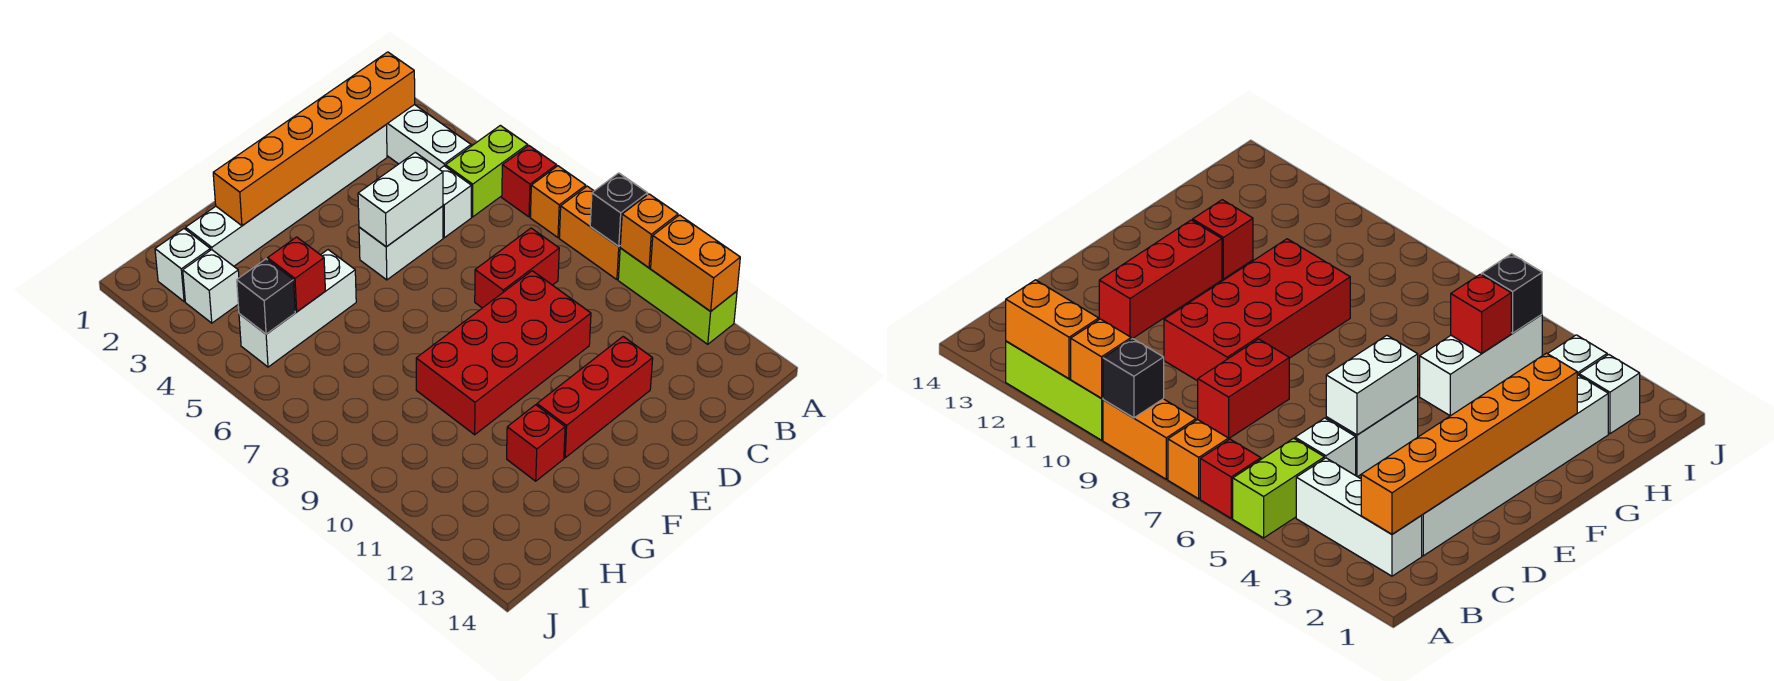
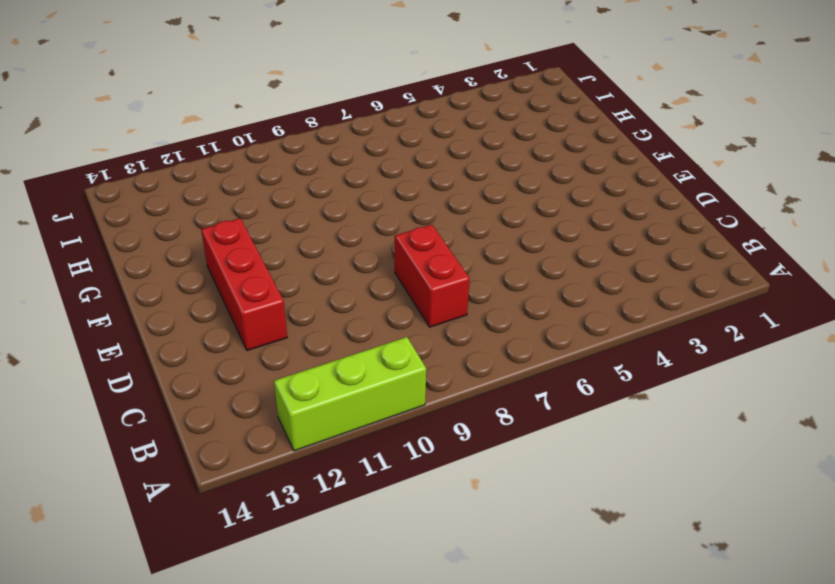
none -> lime 1x2 brick [446,125,528,217]
none -> red 1x1 brick [502,146,557,217]
none -> orange 1x1 brick [530,166,586,237]

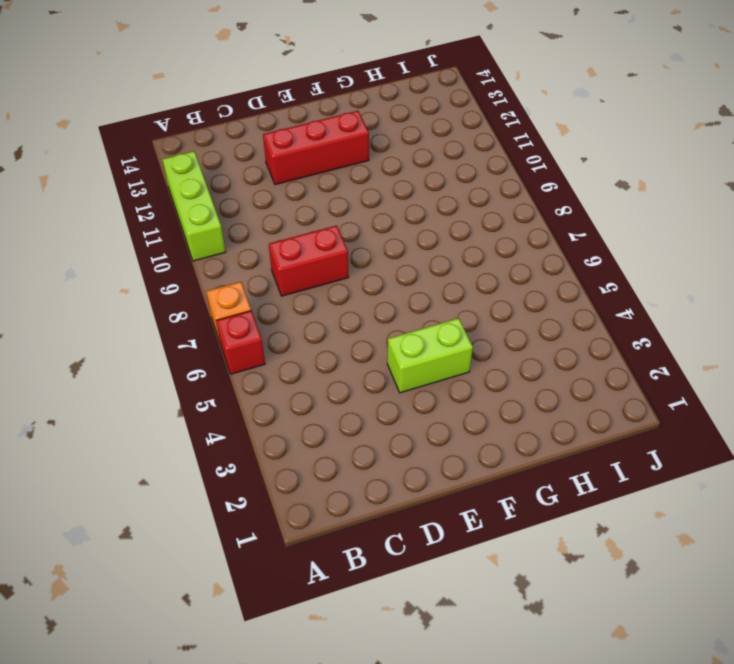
lime 1x2 brick [387,318,473,393] -> lime 1x2 brick moved to [446,125,528,217]
none -> orange 1x2 brick [559,186,620,280]
none -> white 1x3 brick [386,104,471,169]
none -> white 1x6 brick [186,125,387,266]

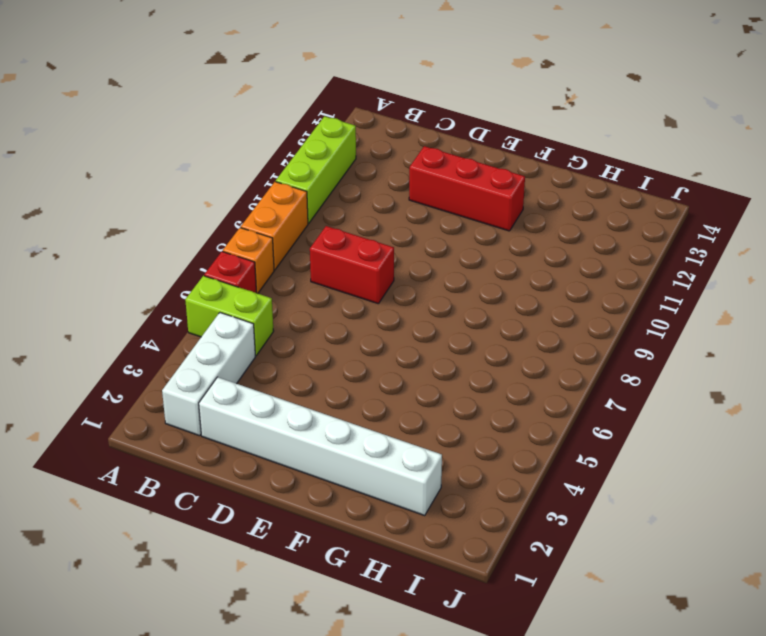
none -> white 1x1 brick [439,166,471,238]
none -> white 1x2 brick [359,206,443,280]
none -> red 2x4 brick [416,271,591,435]

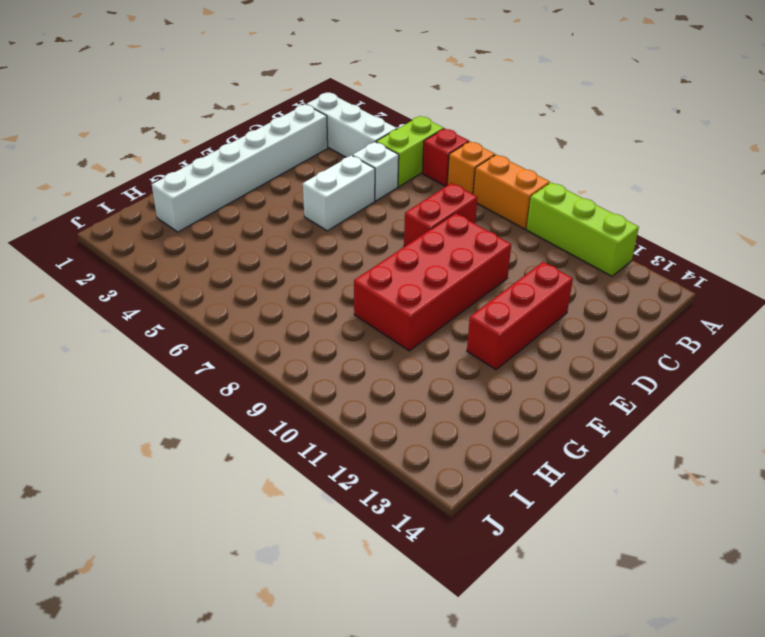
none -> white 1x3 brick [239,250,356,367]
none -> red 1x1 brick [507,405,565,481]
none -> white 1x1 brick [155,229,210,302]

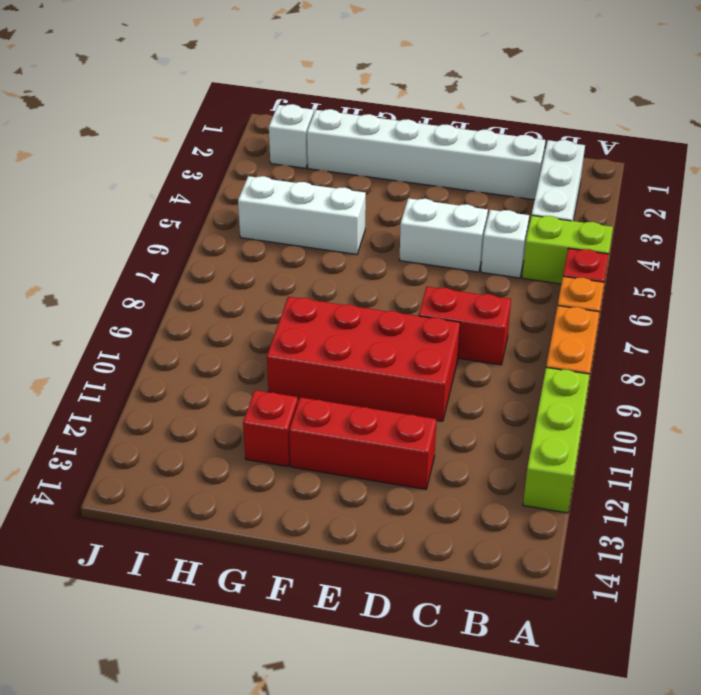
none -> white 1x1 brick [183,250,239,323]
none -> black 1x1 brick [590,173,647,246]
none -> orange 1x1 brick [620,194,678,268]

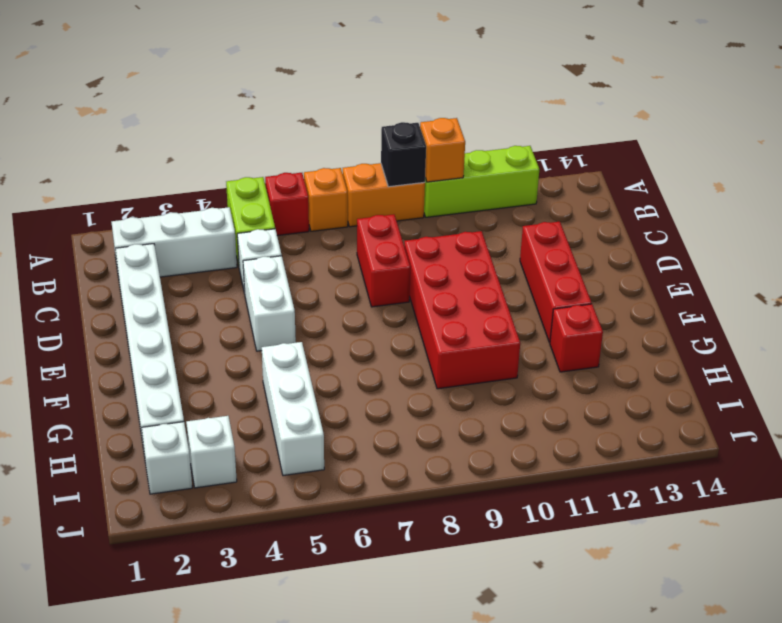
none -> orange 1x2 brick [651,215,740,311]
none -> orange 1x6 brick [213,52,415,226]
none -> white 1x2 brick [358,152,443,247]

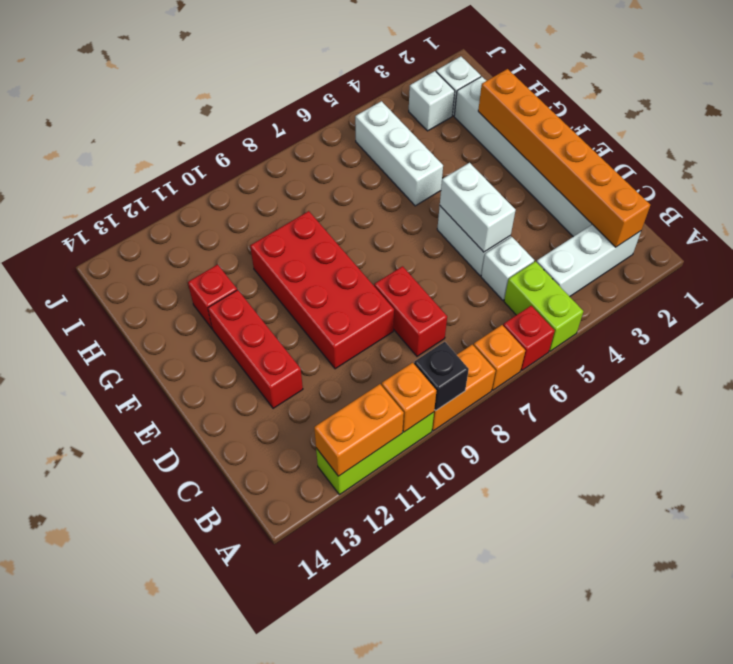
none -> red 1x1 brick [268,237,325,312]
none -> black 1x1 brick [237,259,295,334]

